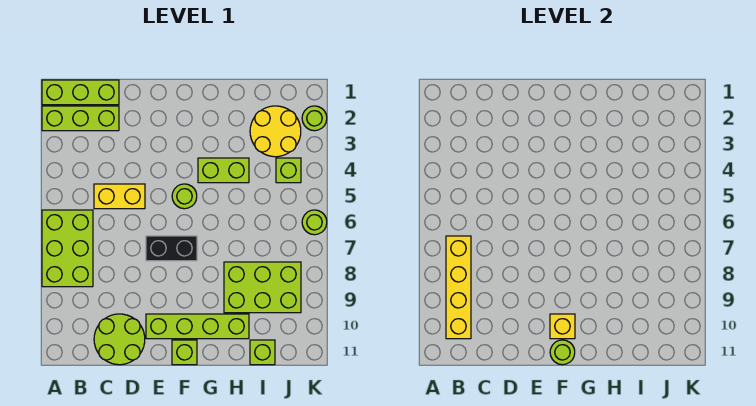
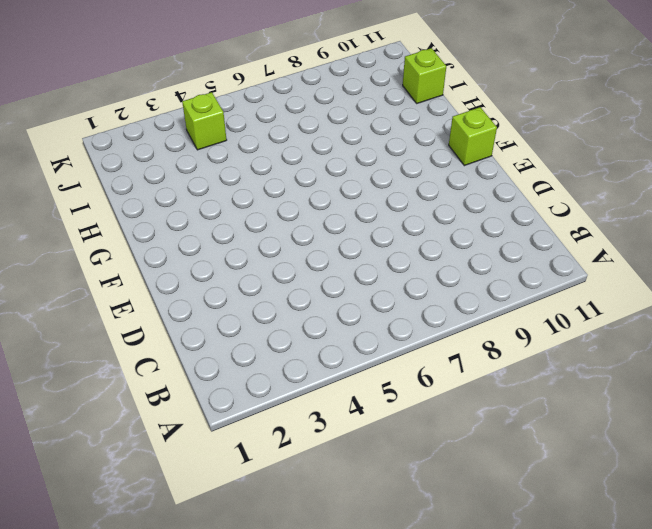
none -> lime 1x3 brick [42,80,119,105]
none -> lime 1x3 brick [42,106,119,131]
none -> lime 2x3 brick [42,210,93,287]

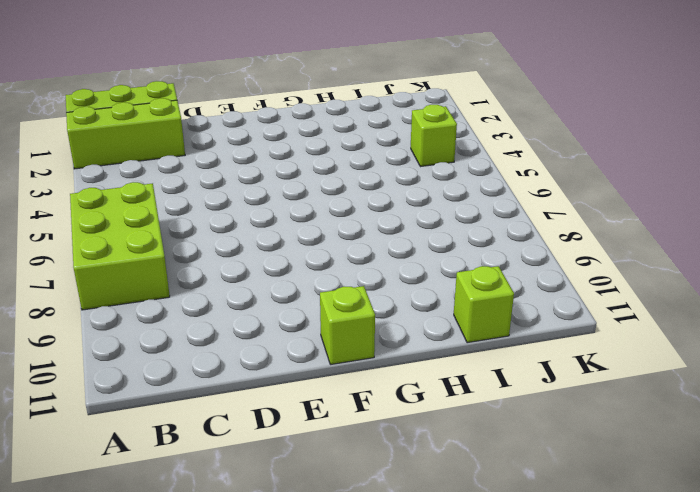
none -> yellow 1x2 brick [94,184,145,209]
none -> lime 2x2 round brick [94,314,145,365]
none -> black 1x2 brick [146,236,197,261]

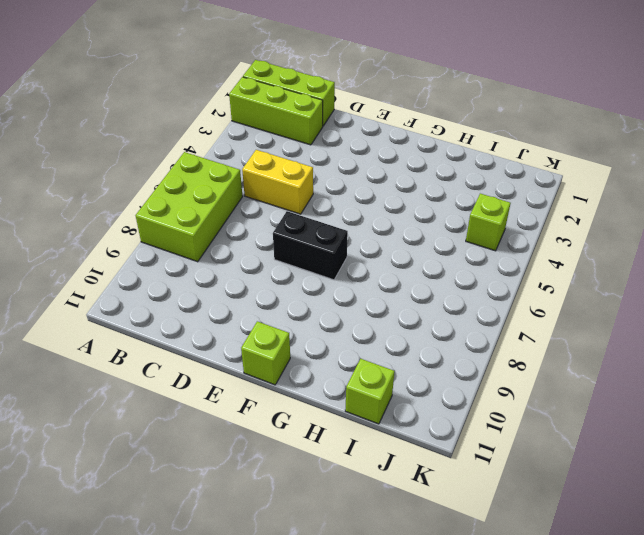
none -> lime 2x2 round brick [94,314,145,365]
none -> lime 1x4 brick [146,314,249,339]
none -> lime 1x1 round brick [172,184,197,209]

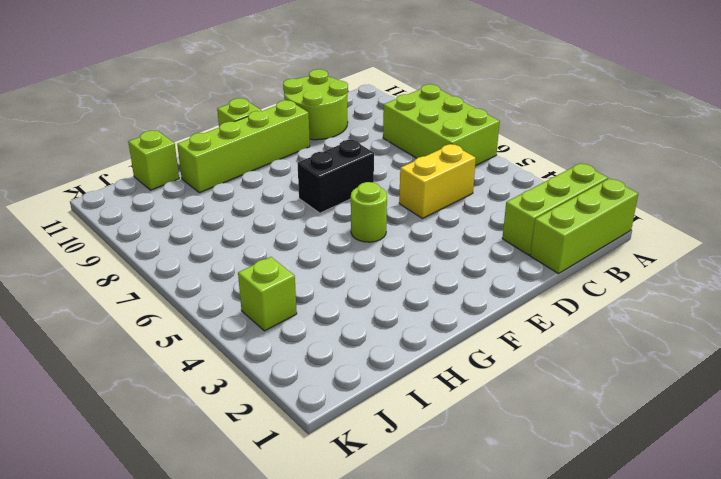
none -> lime 1x2 brick [198,158,249,183]
none -> lime 2x3 brick [224,262,301,313]
none -> yellow 2x2 round brick [250,106,301,157]

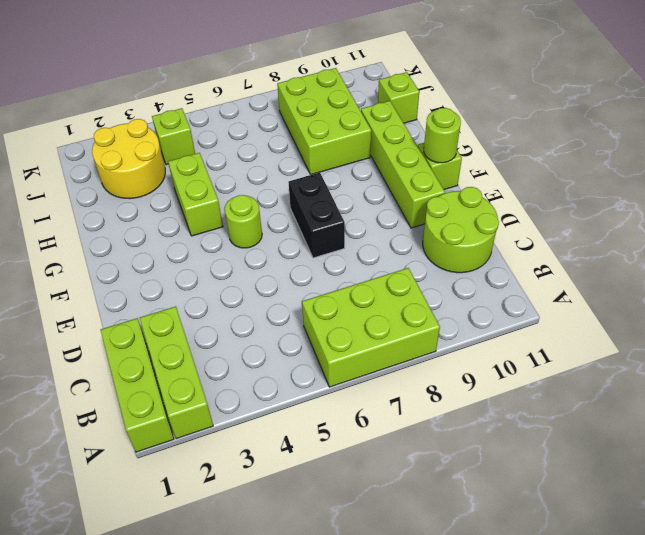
none -> yellow 1x2 brick [94,184,145,209]
none -> lime 1x1 round brick [302,106,327,131]
none -> lime 1x1 round brick [302,210,327,235]

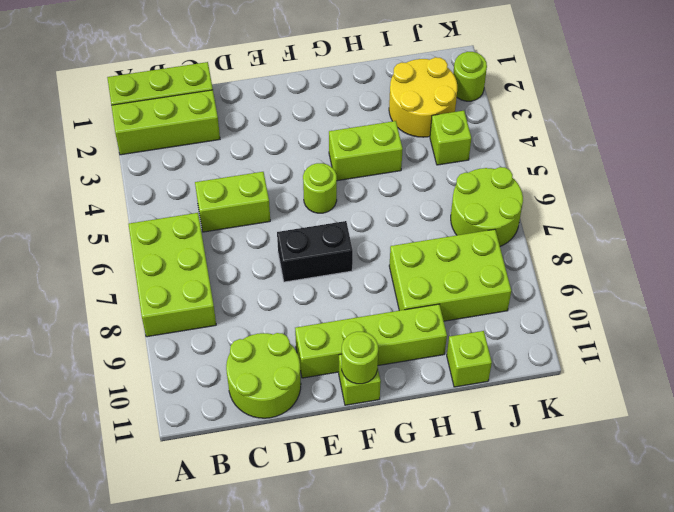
lime 1x2 brick [195,172,270,232] -> yellow 1x2 brick [94,184,145,209]
lime 2x2 round brick [451,167,523,246] -> lime 1x1 round brick [302,210,327,235]
none -> yellow 1x4 brick [446,236,471,339]
none -> yellow 1x1 brick [550,314,575,339]

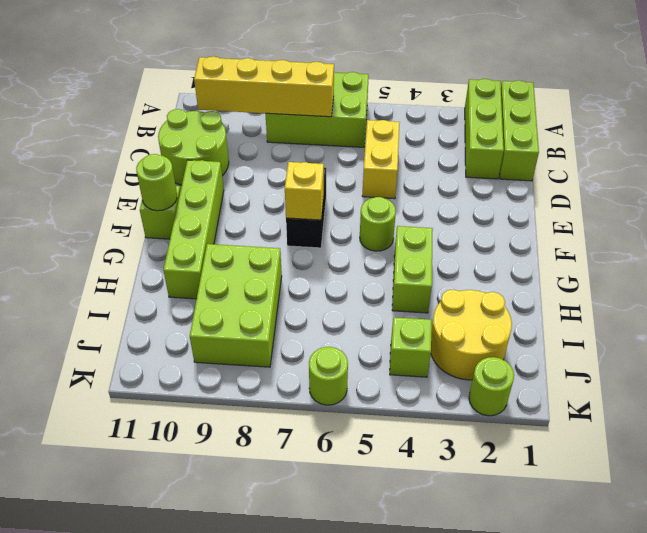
yellow 1x1 brick [285,162,324,220] -> yellow 1x1 brick moved to [550,314,575,339]
none -> lime 1x1 brick [250,340,275,365]

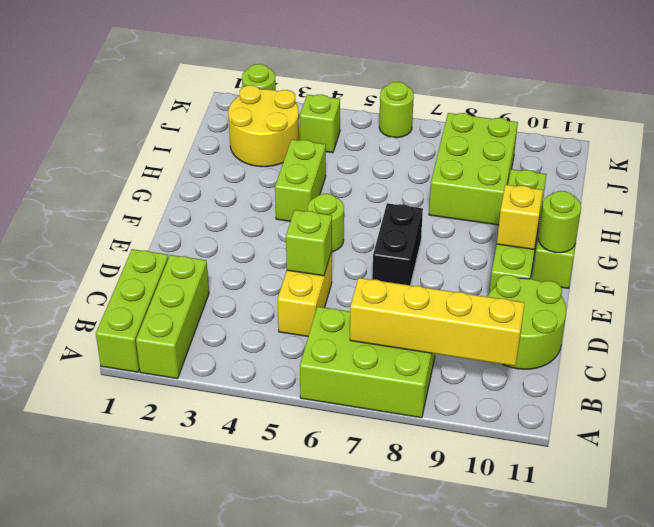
lime 1x1 brick [286,210,332,276] -> lime 1x1 brick moved to [250,340,275,365]

